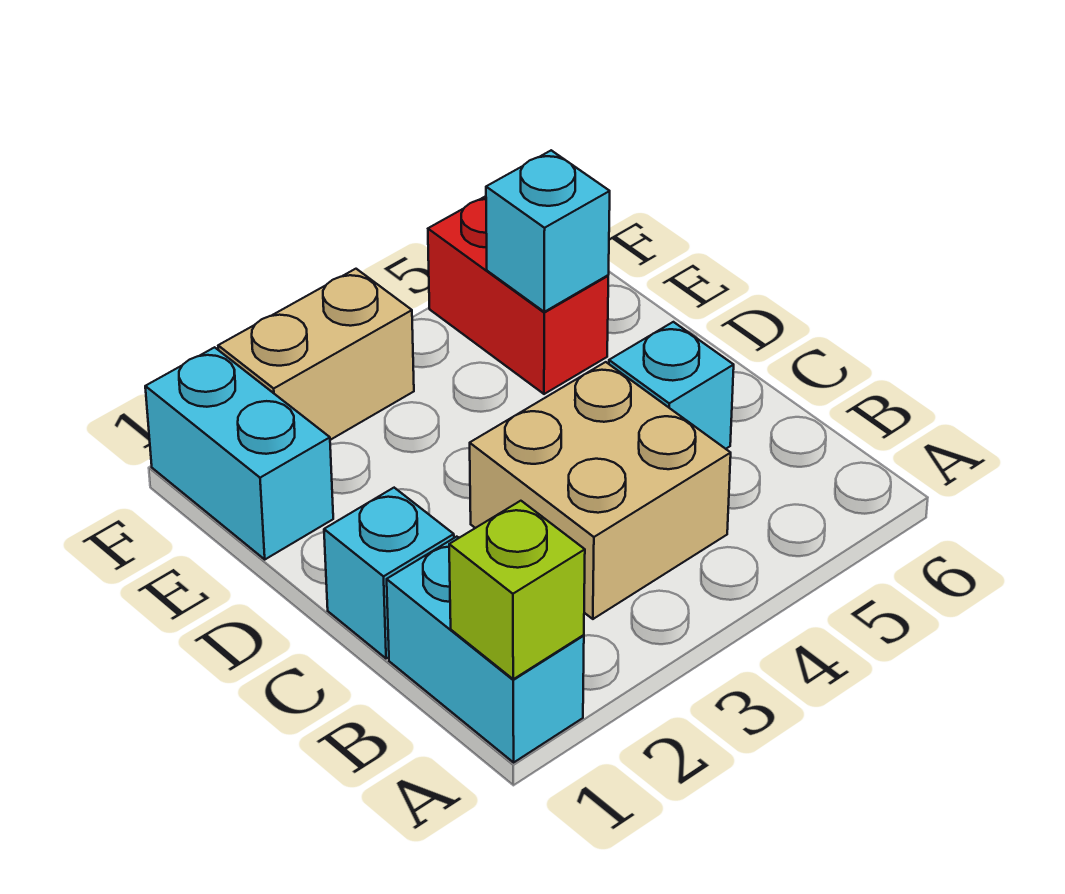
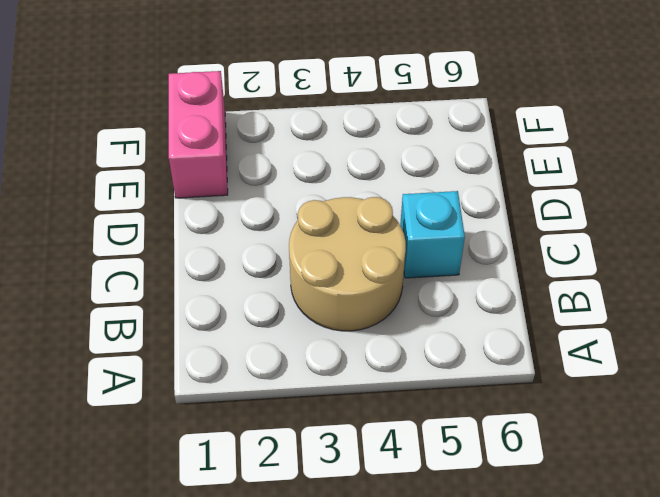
tan 2x2 round brick [289,197,406,331] -> tan 2x2 brick [470,362,731,619]
pink 1x2 brick [169,71,228,198] -> cyan 1x2 brick [145,347,333,559]
none -> cyan 1x2 brick [387,537,584,762]
none -> cyan 1x1 brick [324,488,454,659]

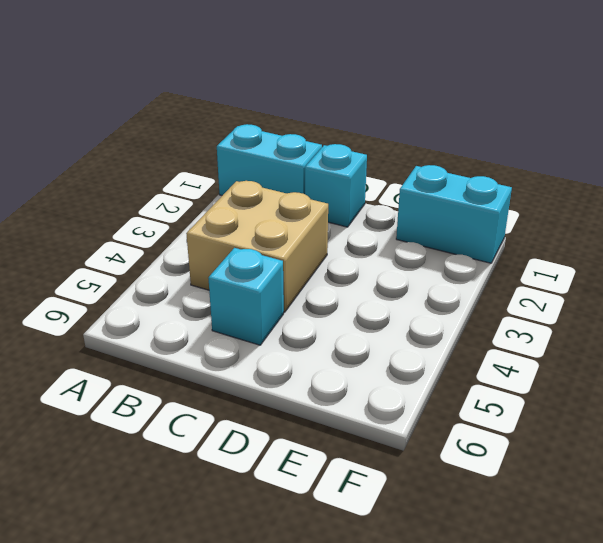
none -> red 1x2 brick [428,196,608,394]
none -> tan 1x2 brick [218,269,414,440]

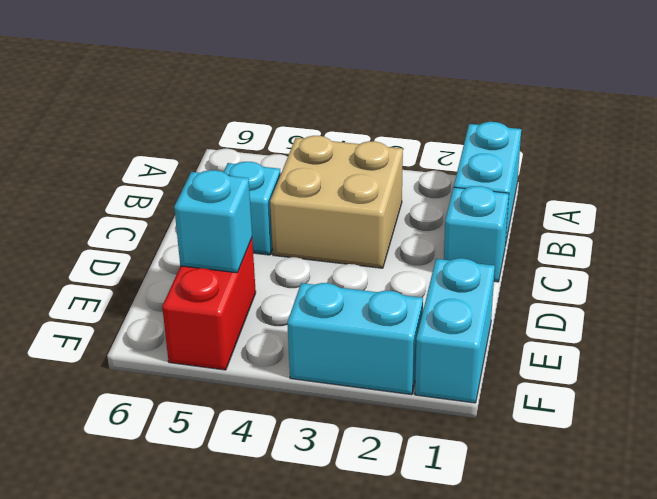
cyan 1x2 brick [287,283,423,395] -> tan 1x2 brick [218,269,414,440]
none -> lime 1x1 brick [449,501,585,679]

